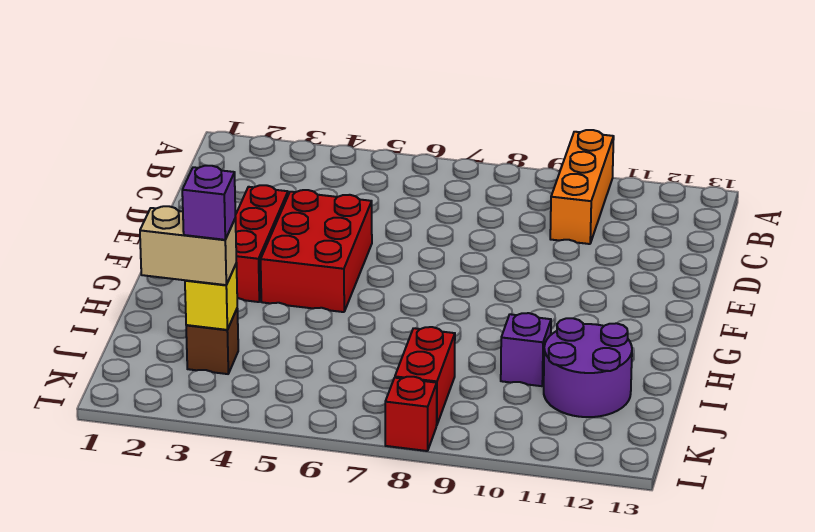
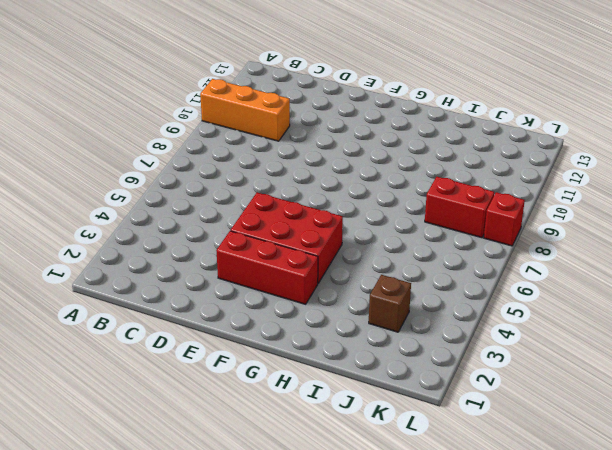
none -> purple 1x1 brick [501,313,551,386]
none -> purple 2x2 round brick [544,318,632,417]

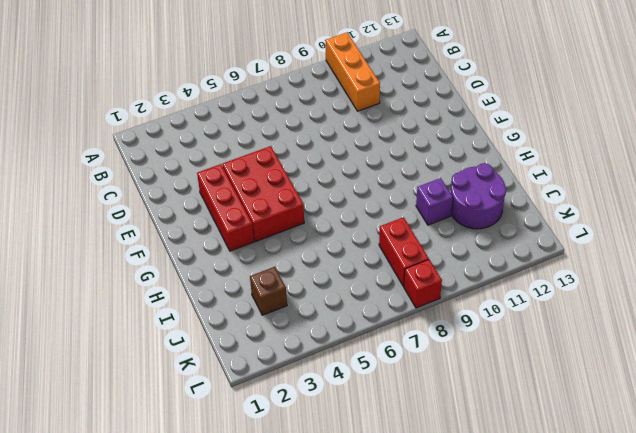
none -> yellow 1x1 brick [185,263,237,330]
none -> tan 1x2 brick [140,206,236,285]

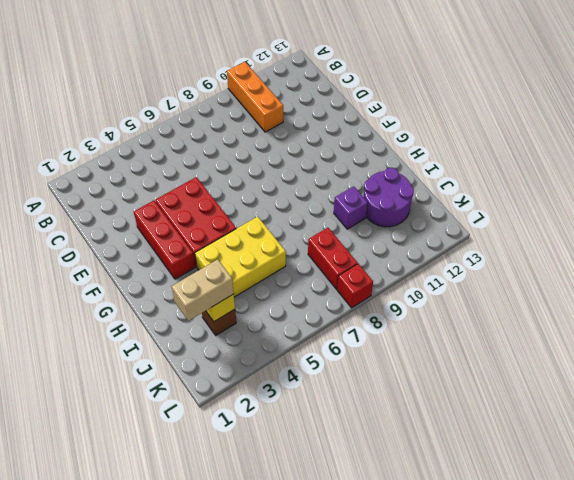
yellow 2x3 brick [195,217,286,297] -> none
none -> purple 1x1 brick [182,166,235,240]

